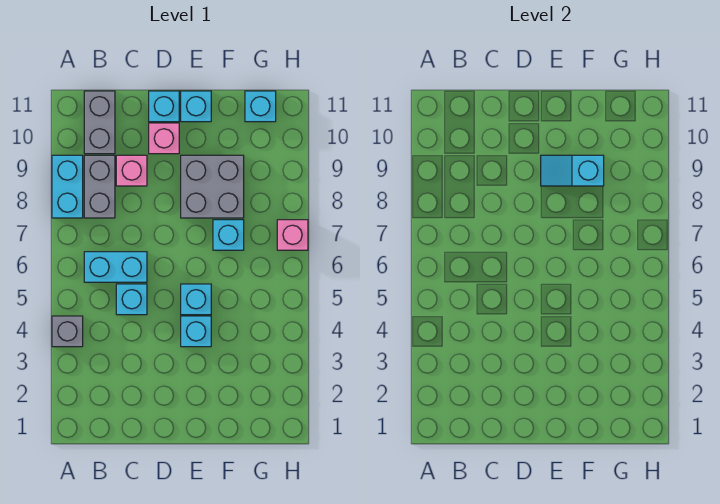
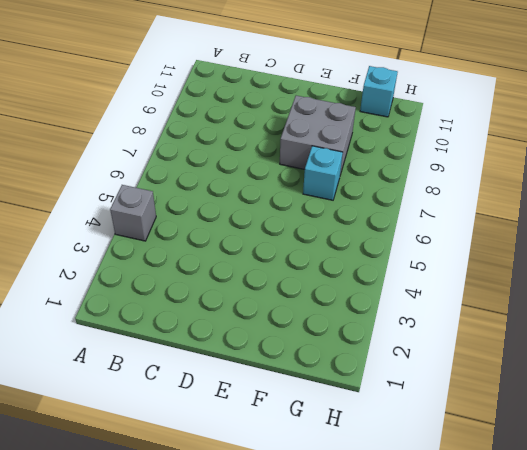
none -> cyan 1x2 brick [52,155,83,218]
none -> cyan 1x2 brick [84,252,147,282]
none -> grey 1x2 brick [84,155,115,218]

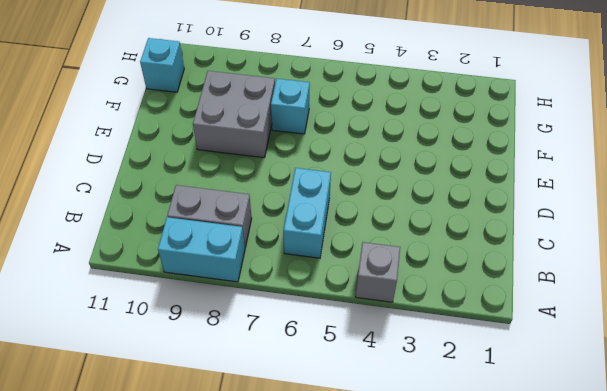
none -> grey 1x2 brick [84,91,115,154]
none -> cyan 1x1 brick [116,284,147,315]
none -> pink 1x1 brick [116,155,147,186]

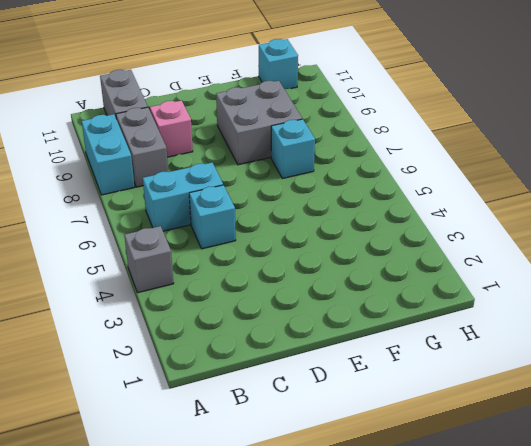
none -> pink 1x1 brick [149,123,179,154]
none -> cyan 1x1 brick [149,91,179,122]
none -> cyan 1x1 brick [181,316,211,347]

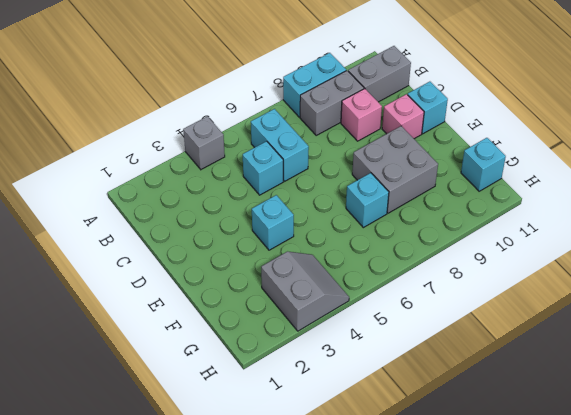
grey 2x2 slope [261,252,349,331] -> none
none -> cyan 1x1 brick [181,284,211,315]
none -> cyan 1x1 brick [181,91,211,122]
none -> pink 1x1 brick [277,220,308,250]

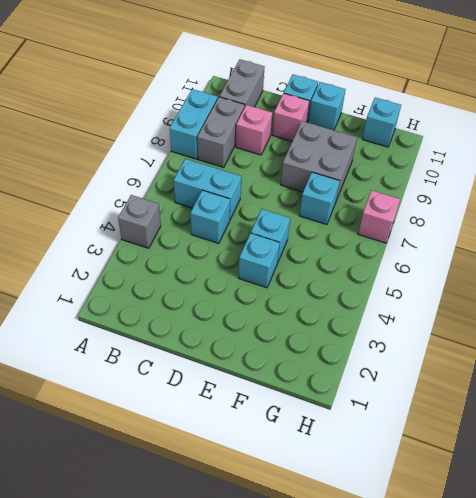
none -> cyan 1x2 slope [541,155,604,186]

